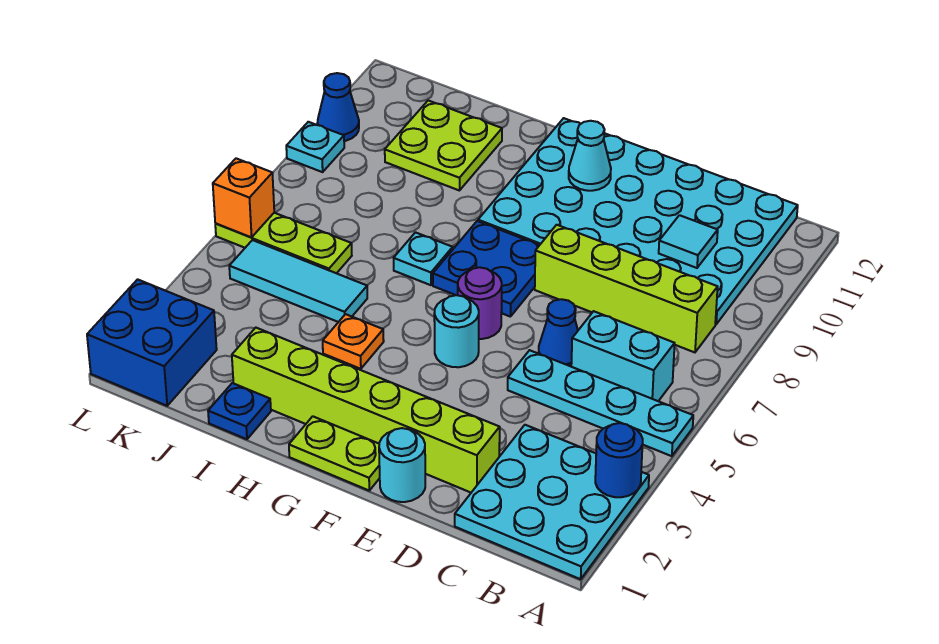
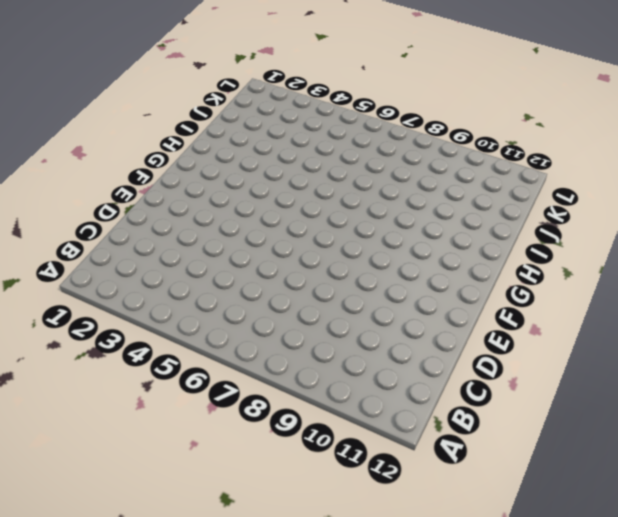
none -> cyan 3x3 plate [455,425,649,579]
none -> cyan 1x4 plate [508,350,693,456]
none -> cyan 1x2 brick [571,311,675,401]

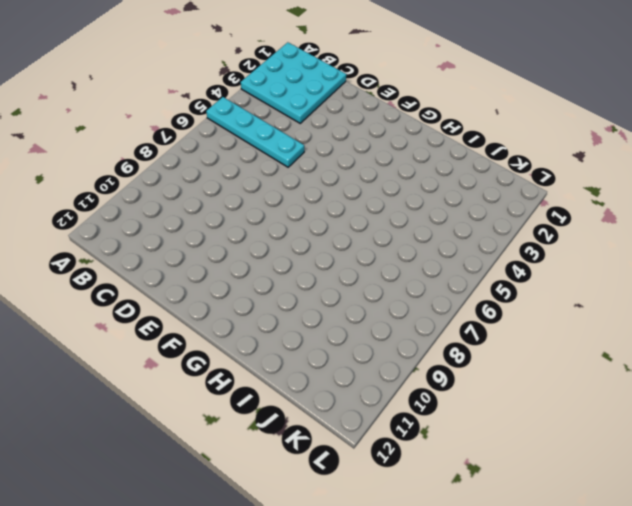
none -> cyan 1x2 brick [571,311,675,401]
none -> lime 1x4 brick [535,225,718,352]
none -> cyan 4x6 plate [478,118,798,324]

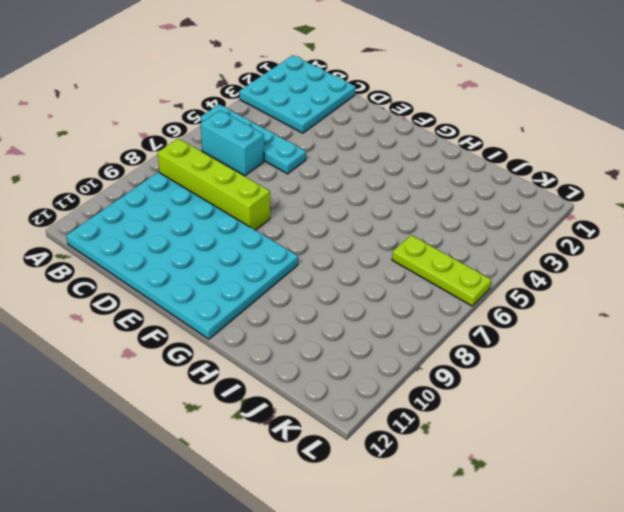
none -> lime 1x6 brick [232,328,500,492]
none -> blue 1x1 cone [539,299,578,366]
none -> cyan 1x1 round brick [379,428,425,502]

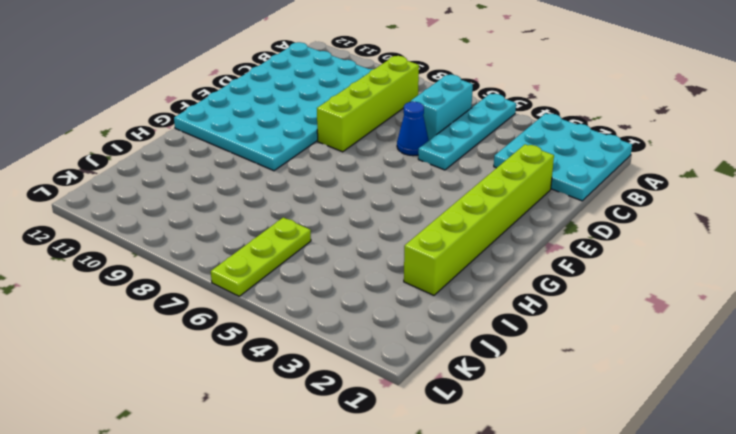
none -> cyan 1x1 round brick [379,428,425,502]
none -> lime 1x2 plate [289,416,380,490]
none -> cyan 1x1 round brick [434,295,479,367]

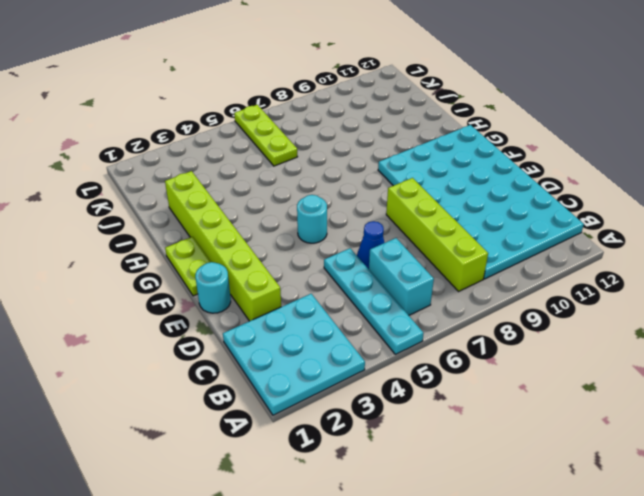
none -> purple 1x1 round brick [458,267,502,339]
none -> blue 2x2 plate [433,221,539,317]
none -> orange 1x1 plate [323,314,384,369]

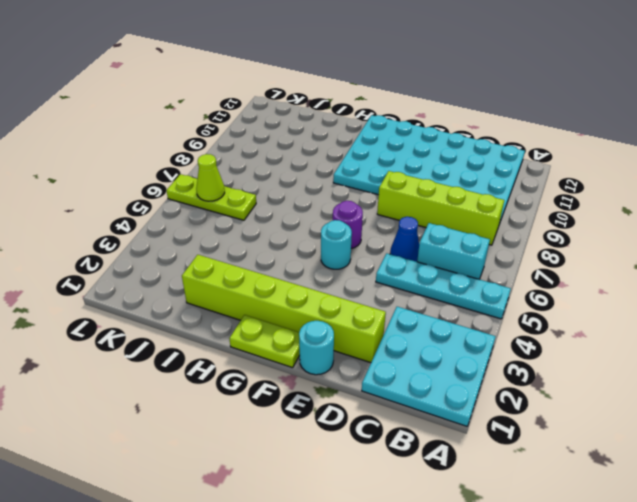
lime 1x1 cone [196,154,225,201] -> none
none -> blue 2x2 plate [433,221,539,317]
none -> orange 1x1 plate [323,314,384,369]
none -> cyan 1x1 plate [394,232,453,285]

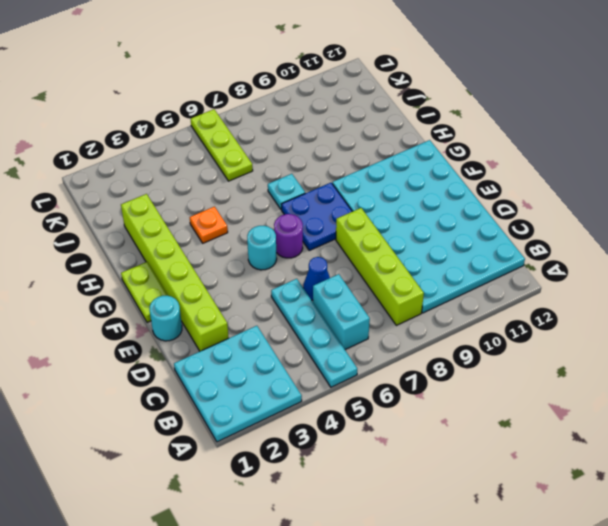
none -> blue 1x1 plate [208,383,271,439]
none -> cyan 1x3 tile [229,240,367,322]
none -> lime 2x2 plate [385,101,502,191]

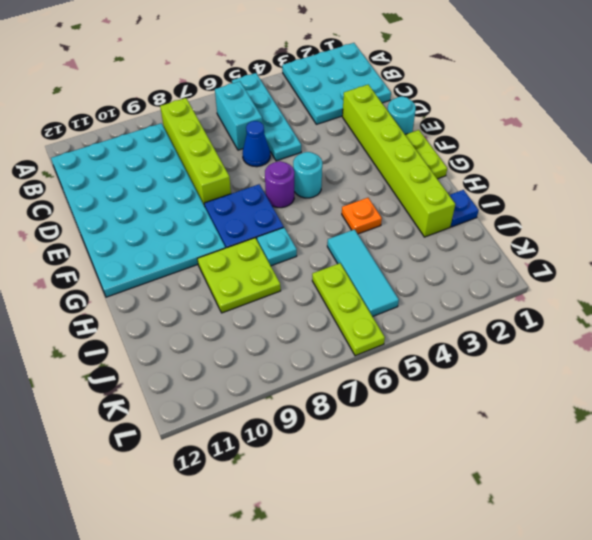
lime 2x2 plate [197,238,281,313] -> lime 2x2 plate moved to [385,101,502,191]
none -> blue 2x2 brick [87,279,217,406]
none -> cyan 1x1 plate [286,122,344,172]
none -> blue 1x1 cone [317,73,359,141]

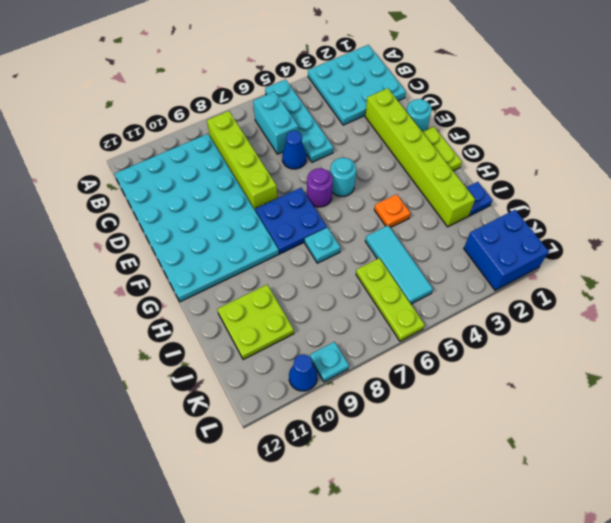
none -> blue 1x1 round brick [595,423,643,497]
none -> cyan 1x1 tile [659,215,718,268]
none -> cyan 1x1 cone [569,121,611,191]

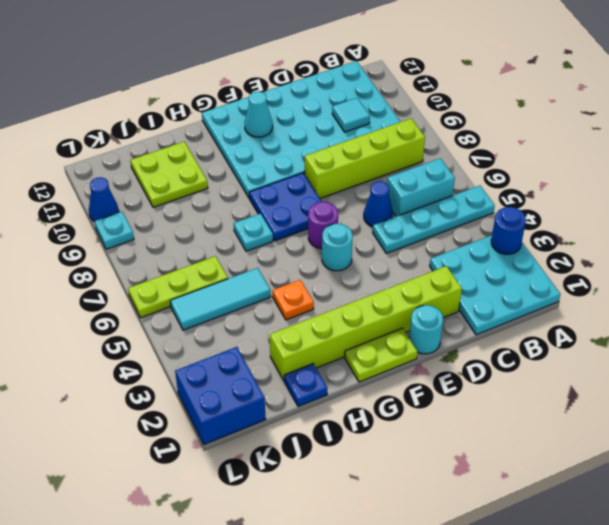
none -> orange 1x1 brick [213,158,274,237]

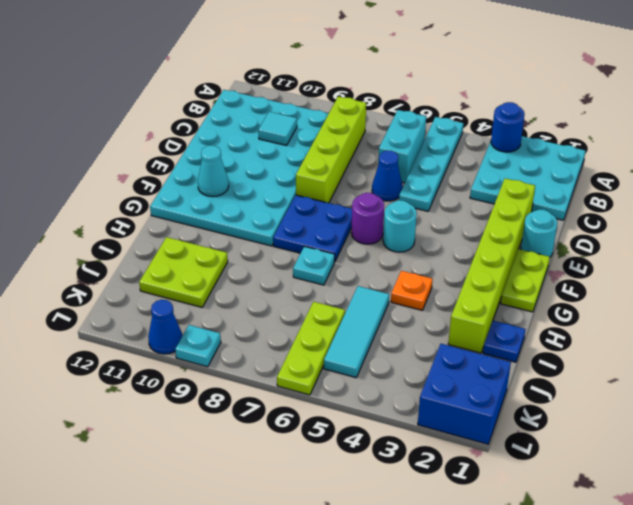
none -> orange 1x1 brick [213,158,274,237]

